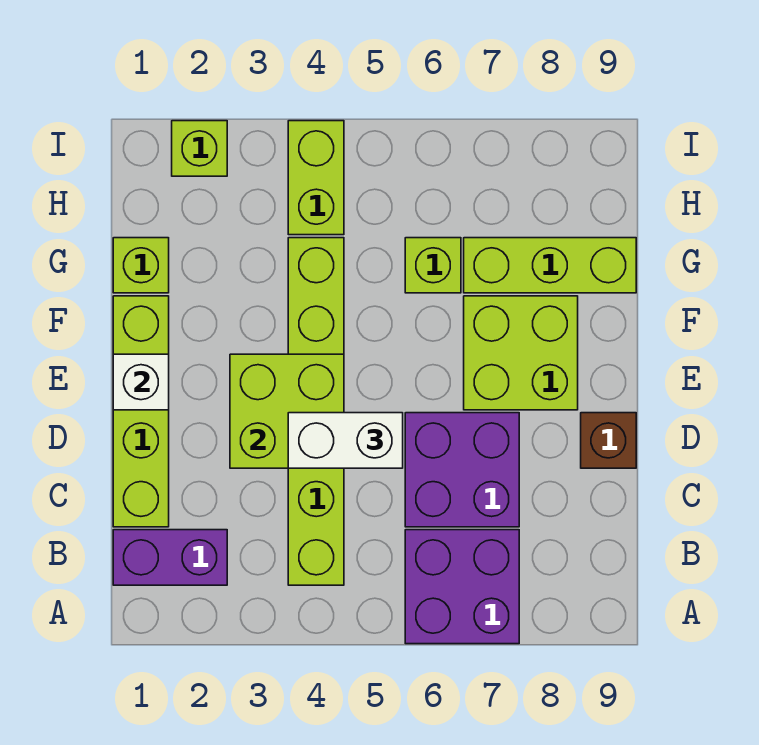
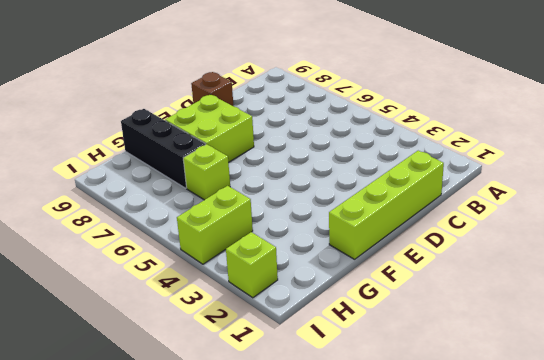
black 1x3 brick [121,109,206,188] -> lime 1x3 brick [464,238,636,293]
none -> purple 2x2 brick [405,530,519,644]
none -> purple 1x2 brick [113,530,227,585]
none -> lime 1x6 brick [288,238,344,585]

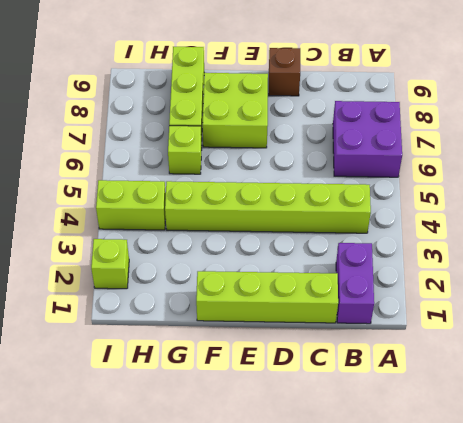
none -> purple 2x2 brick [405,413,519,527]
none -> lime 1x1 brick [113,238,169,293]
none -> lime 2x2 brick [230,354,344,468]

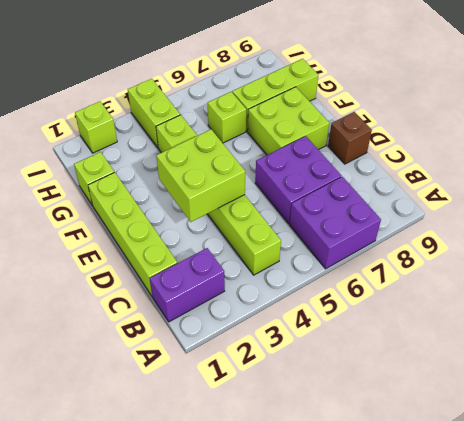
none -> white 1x1 brick [113,354,169,410]
none -> white 1x2 brick [288,413,403,468]

